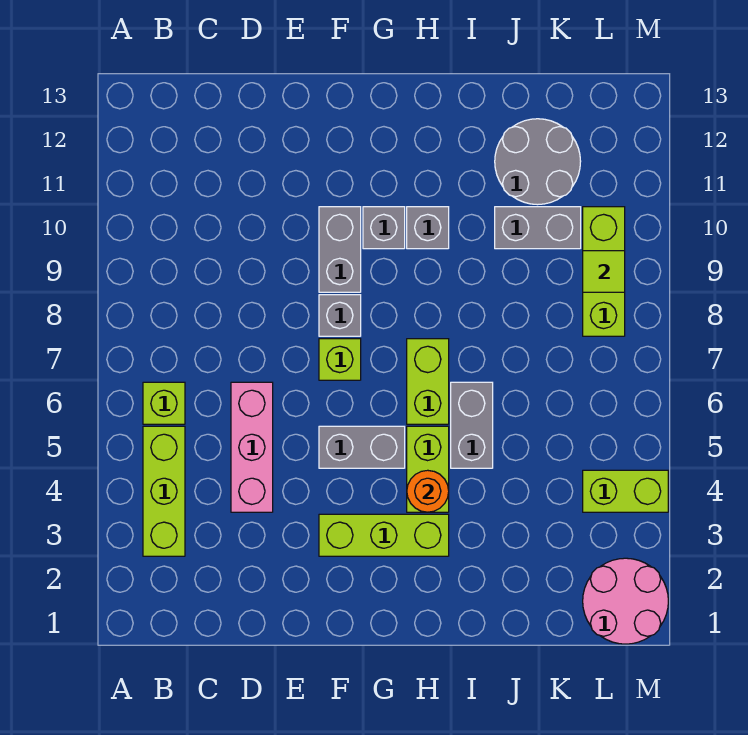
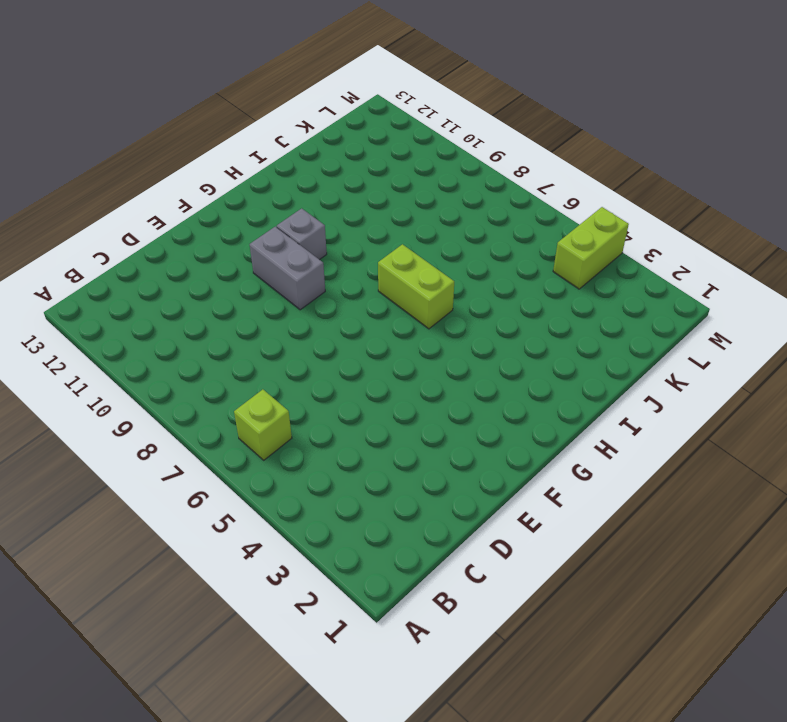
none -> lime 1x3 brick [143,426,185,556]
none -> pink 1x3 brick [231,382,273,512]
none -> lime 1x3 brick [319,514,449,556]

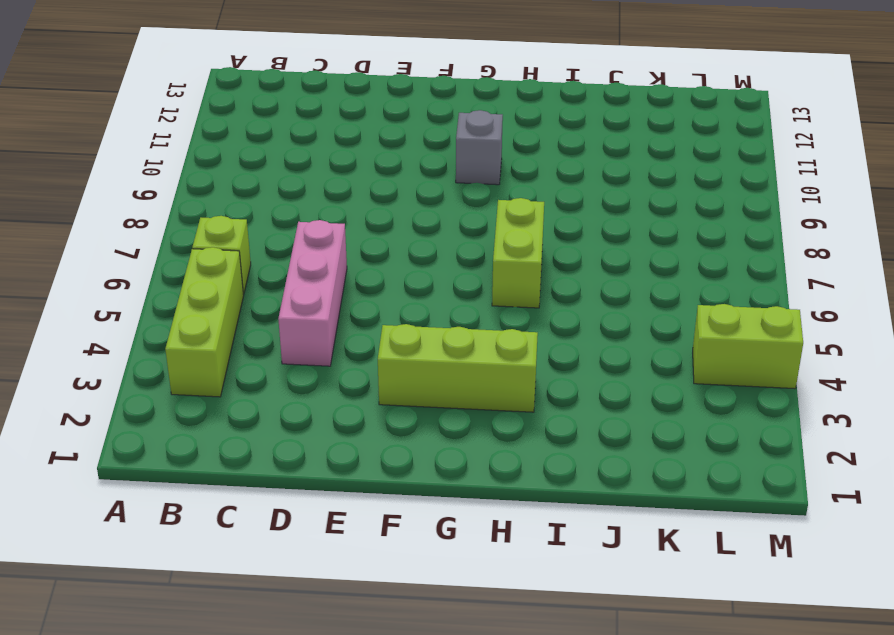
none -> grey 1x2 brick [319,426,405,468]
none -> lime 1x1 brick [319,339,361,380]
none -> grey 1x1 brick [319,295,361,336]

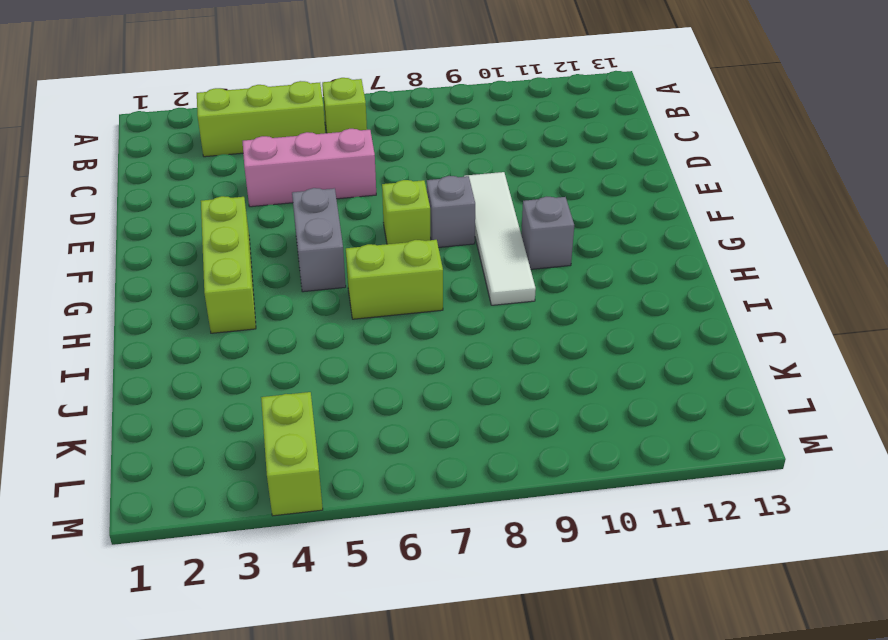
white 1x4 tile [464,172,536,305] -> grey 1x2 brick [319,207,361,292]
none -> lime 1x2 brick [407,426,449,512]
none -> grey 1x1 brick [407,207,449,249]
none -> grey 1x2 brick [451,382,493,468]

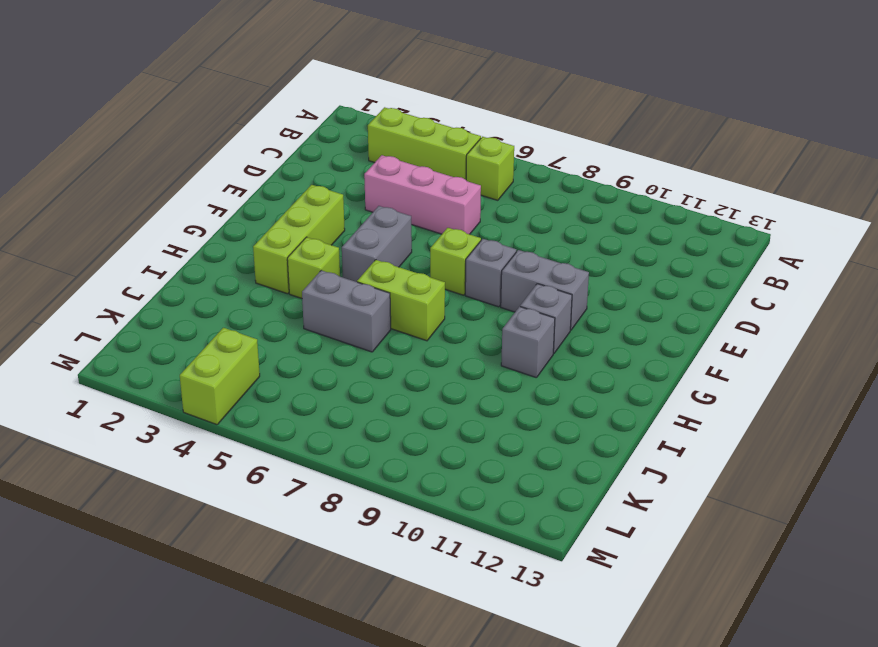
lime 1x1 brick [287,237,340,298] -> lime 1x2 brick [407,426,449,512]
none -> grey 1x2 brick [495,207,581,249]
none -> grey 2x2 round brick [495,119,581,205]
none -> pink 2x2 round brick [583,558,668,644]

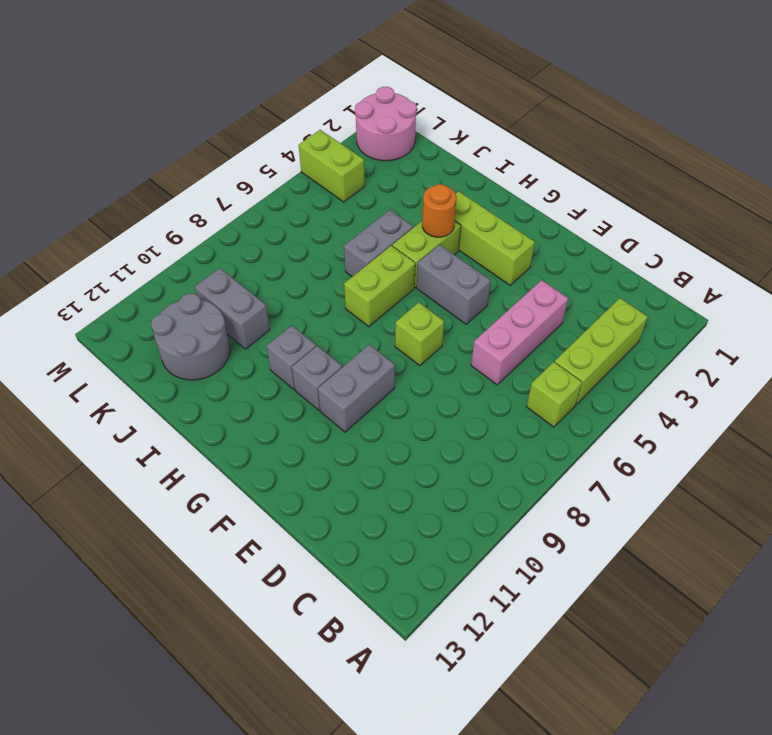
none -> grey 1x1 brick [319,295,361,336]
none -> lime 1x3 brick [583,207,625,336]
none -> lime 1x1 tile [583,251,625,292]

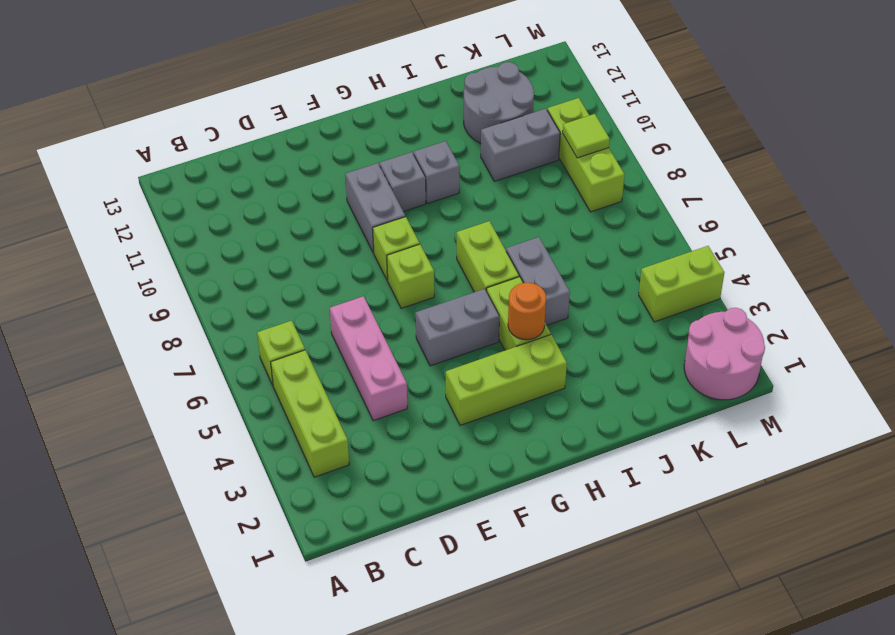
lime 1x1 brick [373,217,420,281] -> grey 1x1 brick [319,295,361,336]

